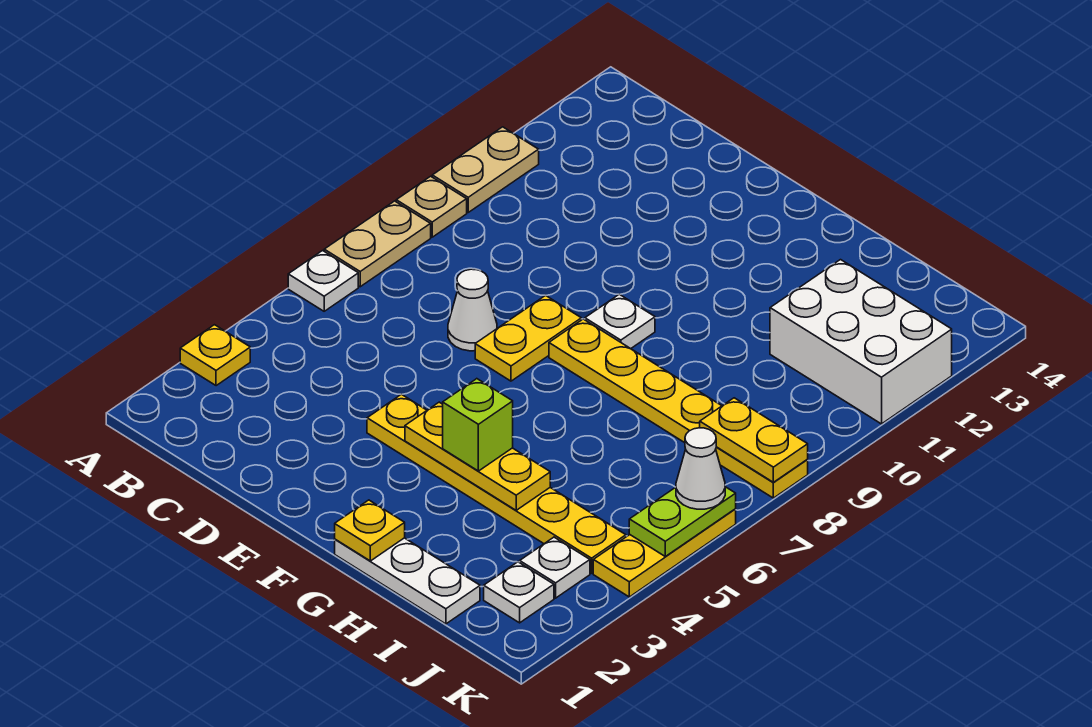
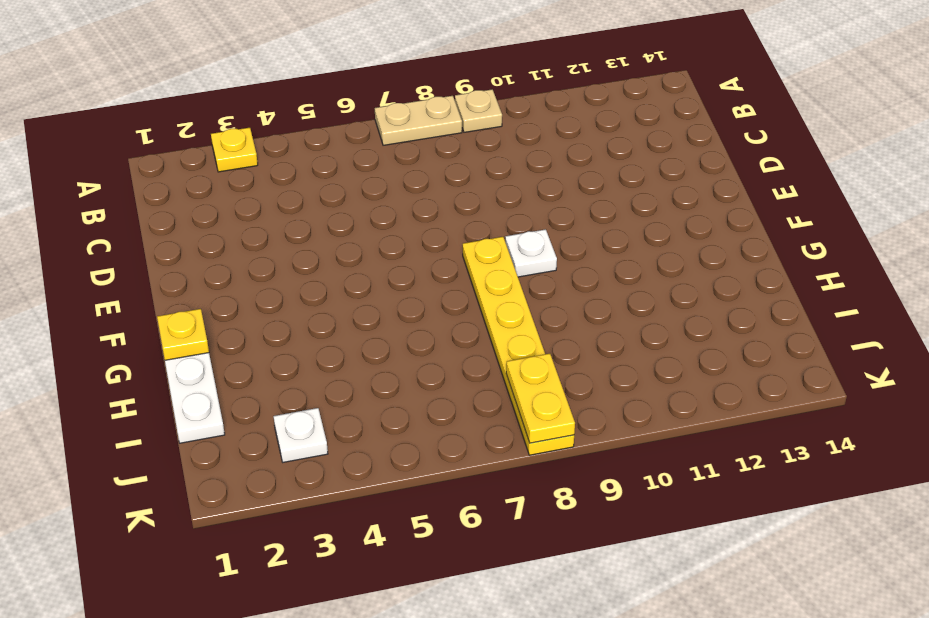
none -> white 1x1 plate [288,251,358,311]
none -> tan 1x2 plate [432,127,539,212]
none -> white 1x1 cone [448,269,497,351]

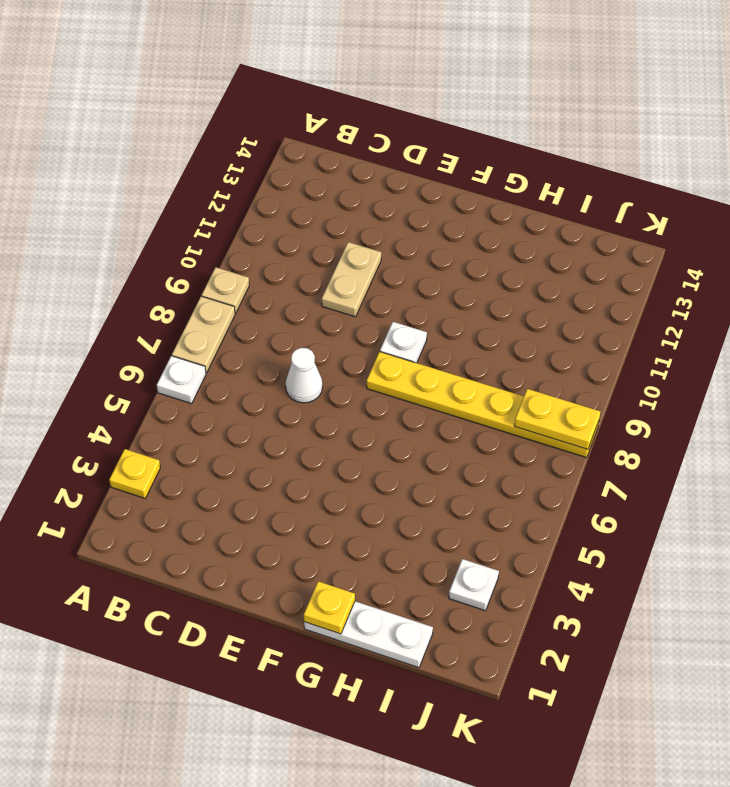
tan 1x2 plate [322,242,381,317] -> tan 1x2 plate moved to [432,127,539,212]
none -> yellow 1x6 plate [367,394,626,573]
none -> yellow 1x2 plate [475,295,581,381]
none -> white 2x3 brick [770,260,952,424]

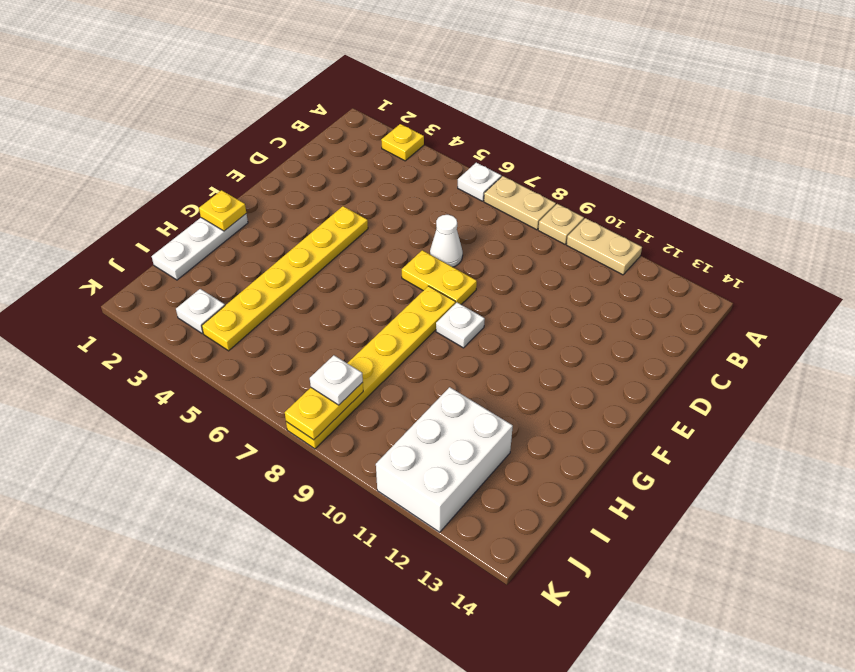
white 1x1 plate [310,355,363,405] -> white 1x1 plate moved to [484,562,554,623]
none -> yellow 1x3 plate [593,509,736,597]
none -> yellow 1x3 plate [405,402,550,510]
none -> lime 1x2 plate [629,487,736,556]

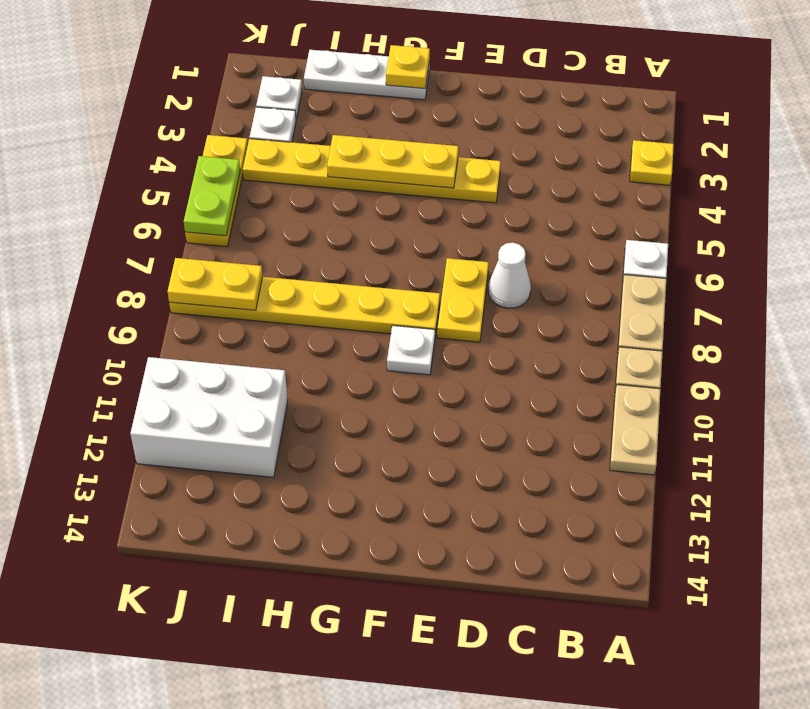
none -> lime 1x1 brick [443,379,513,471]
none -> white 1x1 cone [676,428,725,509]

